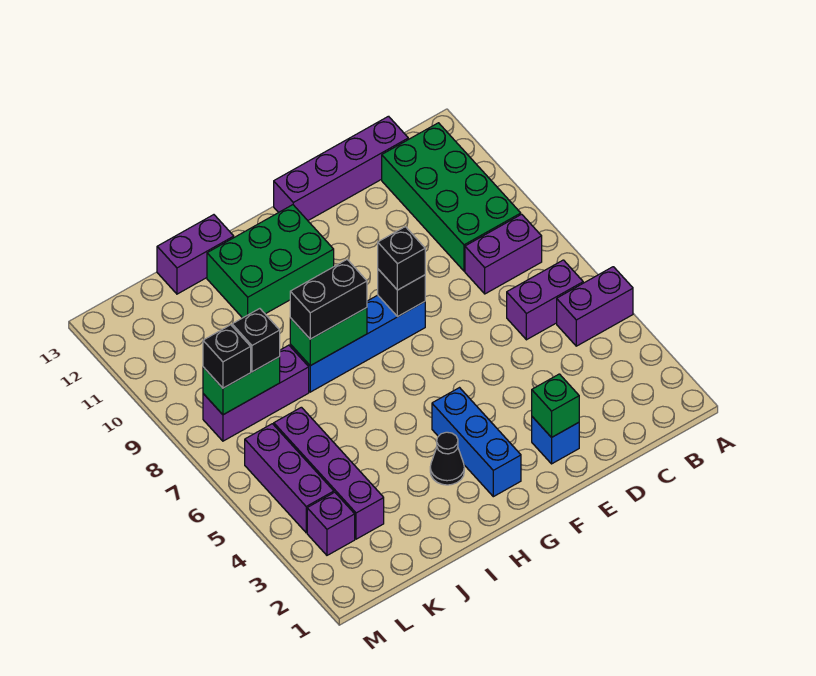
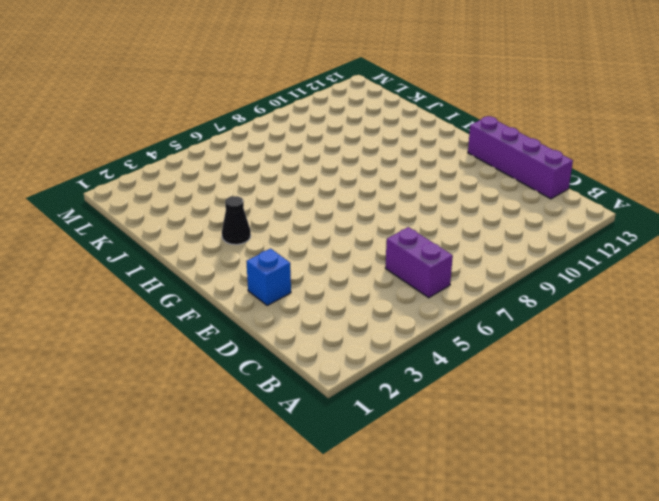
none -> purple 1x2 brick [557,267,633,346]
none -> purple 1x2 brick [465,214,542,294]
none -> green 2x4 brick [382,123,521,271]

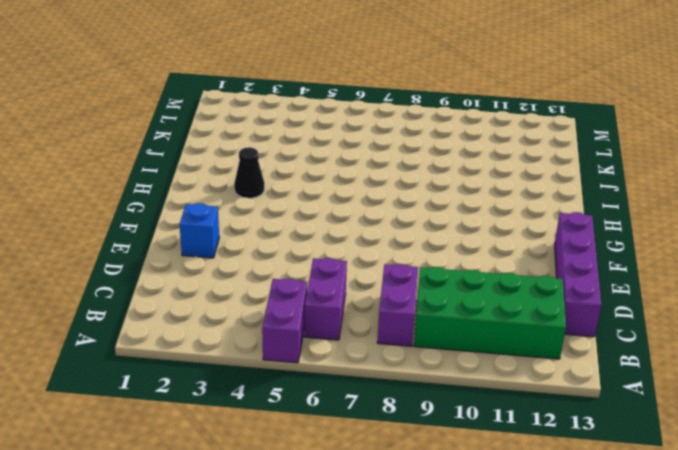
none -> blue 1x4 brick [290,295,425,392]
none -> blue 1x3 brick [432,388,521,497]
none -> green 2x3 brick [207,205,334,318]

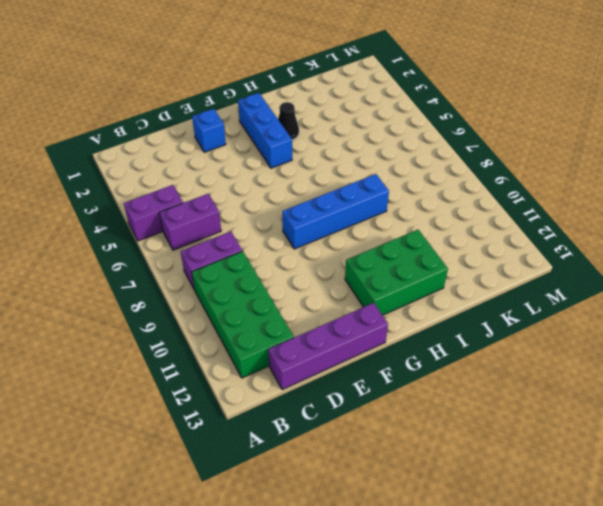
none -> purple 1x2 brick [157,215,234,294]
none -> purple 1x3 brick [203,345,309,441]
none -> purple 1x4 brick [274,407,384,539]

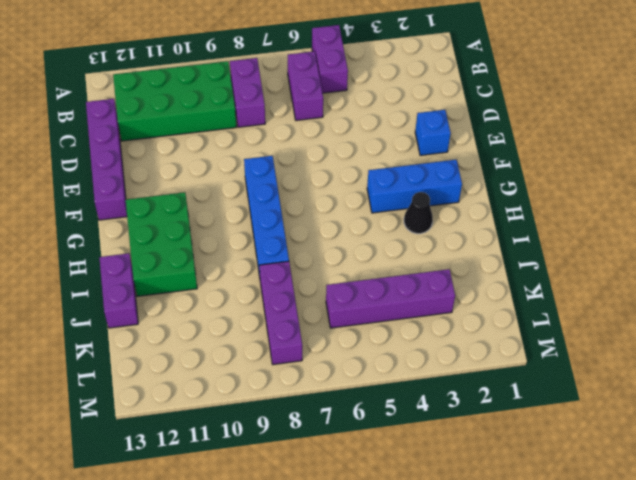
none -> purple 1x1 brick [307,492,355,555]
none -> purple 1x3 brick [245,424,334,533]
none -> green 1x1 brick [532,374,579,437]

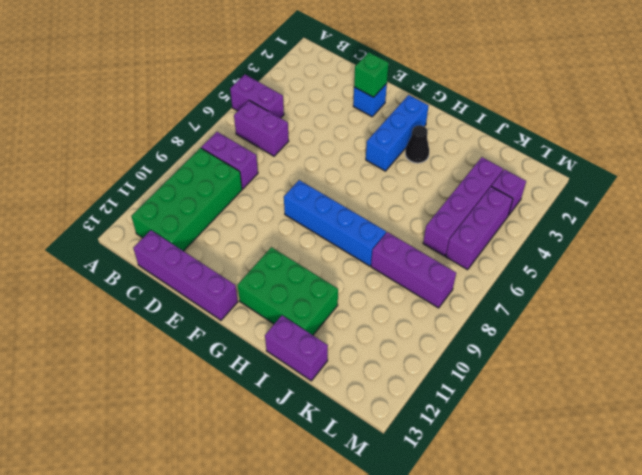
none -> black 1x1 brick [378,269,425,317]
none -> green 1x2 brick [290,308,367,366]
none -> green 1x2 brick [203,357,280,415]

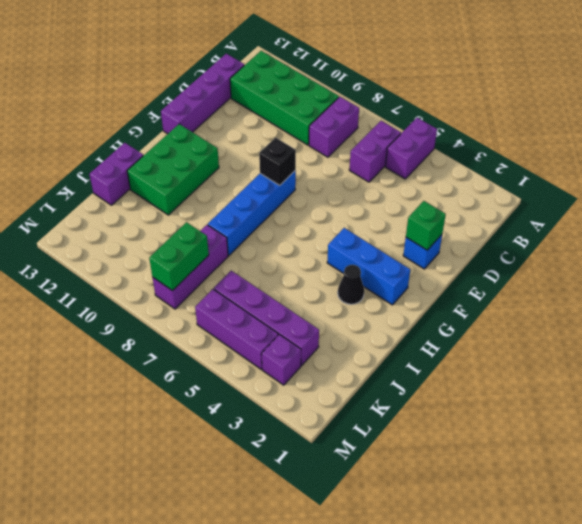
none -> green 1x2 brick [290,308,367,366]
none -> black 1x1 brick [378,227,425,290]
none -> black 1x2 brick [290,260,367,339]

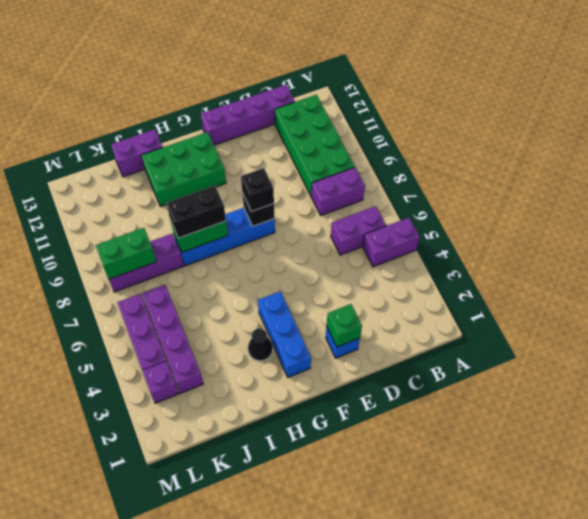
none -> black 1x1 brick [232,309,280,372]
none -> black 1x1 brick [203,325,251,388]

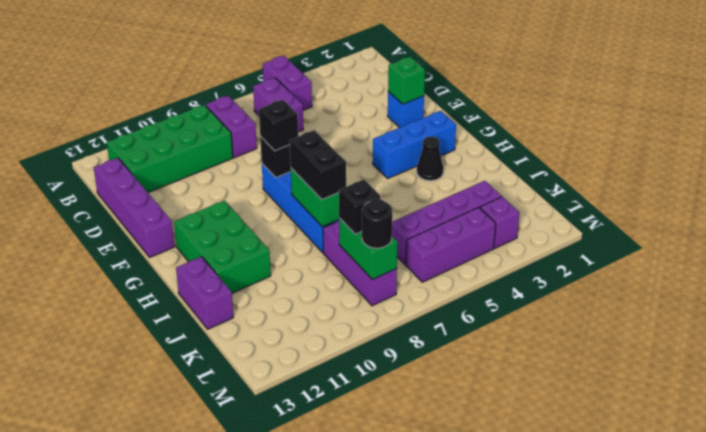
black 1x1 round brick [362,199,392,248] -> black 1x1 brick [203,325,251,388]

